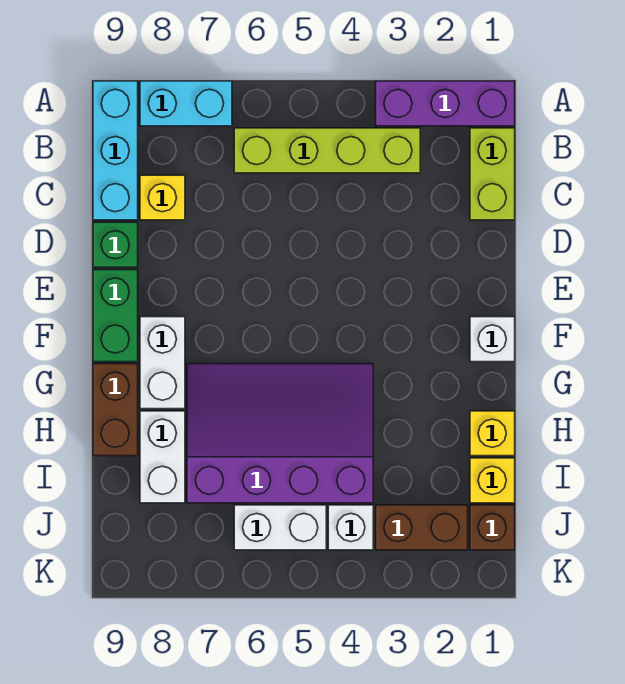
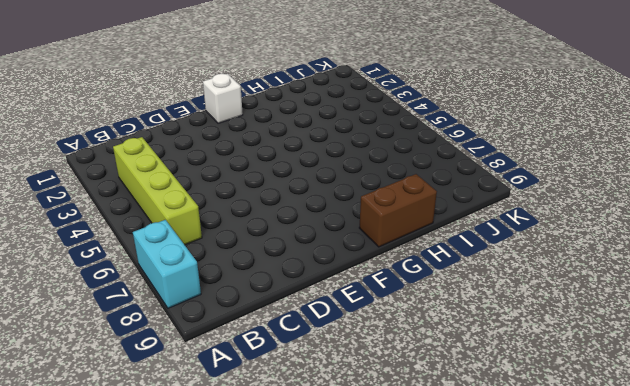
none -> purple 1x3 brick [376,81,515,126]
none -> cyan 1x3 brick [93,81,138,220]
none -> lime 1x2 brick [470,128,515,220]

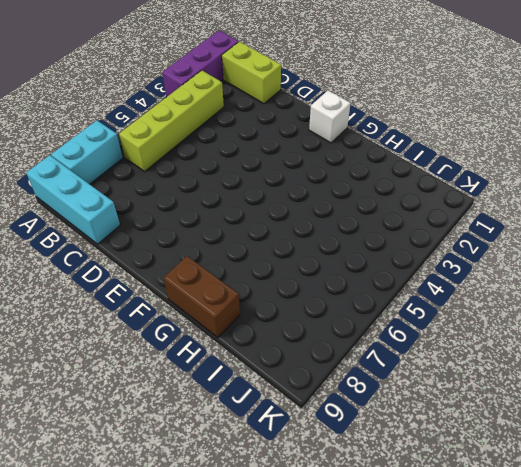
none -> yellow 1x1 brick [140,175,185,220]
none -> green 1x1 brick [93,222,138,267]
none -> green 1x2 brick [93,270,138,362]

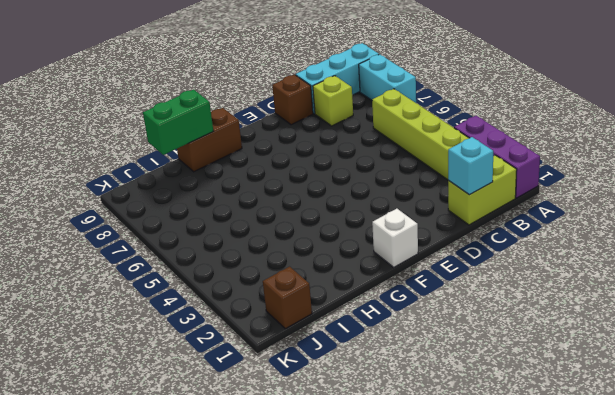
cyan 1x1 brick [448,137,493,195] -> none
lime 1x1 brick [313,76,353,126] -> yellow 1x1 brick [140,175,185,220]
brown 1x1 brick [272,75,313,125] -> green 1x1 brick [93,222,138,267]
green 1x2 brick [143,90,213,155] -> green 1x2 brick moved to [93,270,138,362]
none -> white 1x2 brick [140,317,185,409]
none -> purple 3x4 slope [187,364,373,503]
none -> yellow 1x1 brick [470,411,515,456]

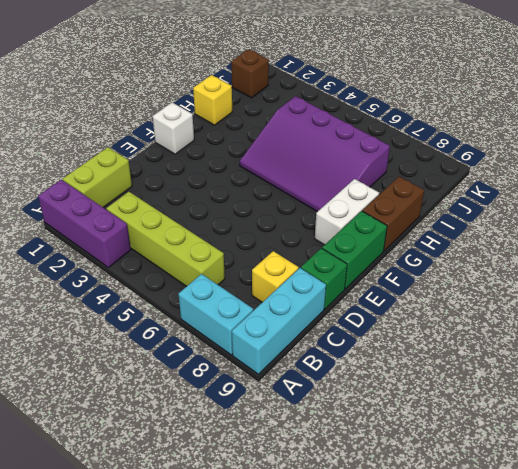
none -> white 1x2 brick [140,411,185,503]
none -> yellow 1x1 brick [470,458,515,503]
none -> brown 1x2 brick [376,505,468,550]

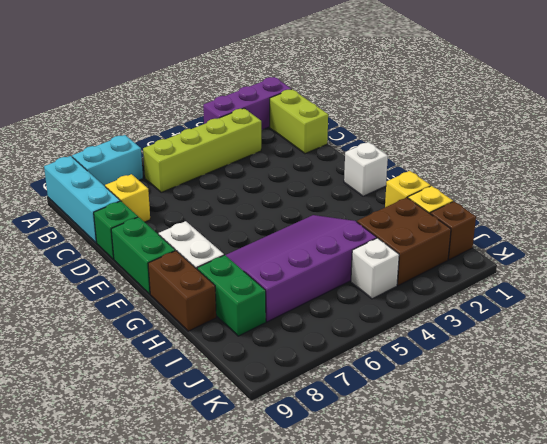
green 1x2 brick [197,255,266,336] -> white 1x2 brick [140,411,185,503]
brown 2x2 brick [357,197,451,285] -> brown 1x2 brick [376,505,468,550]
none -> white 1x2 brick [234,505,326,550]

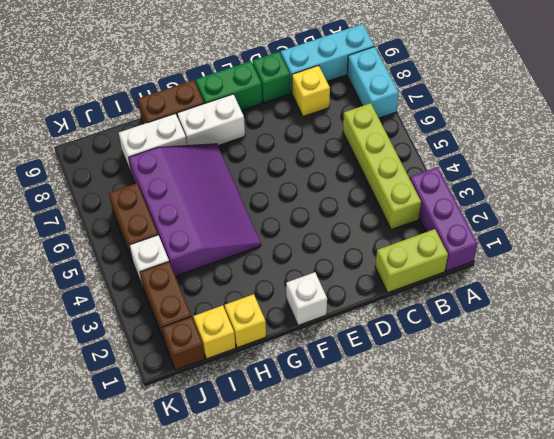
brown 1x2 brick [109,183,158,261] -> white 1x2 brick [234,505,326,550]

